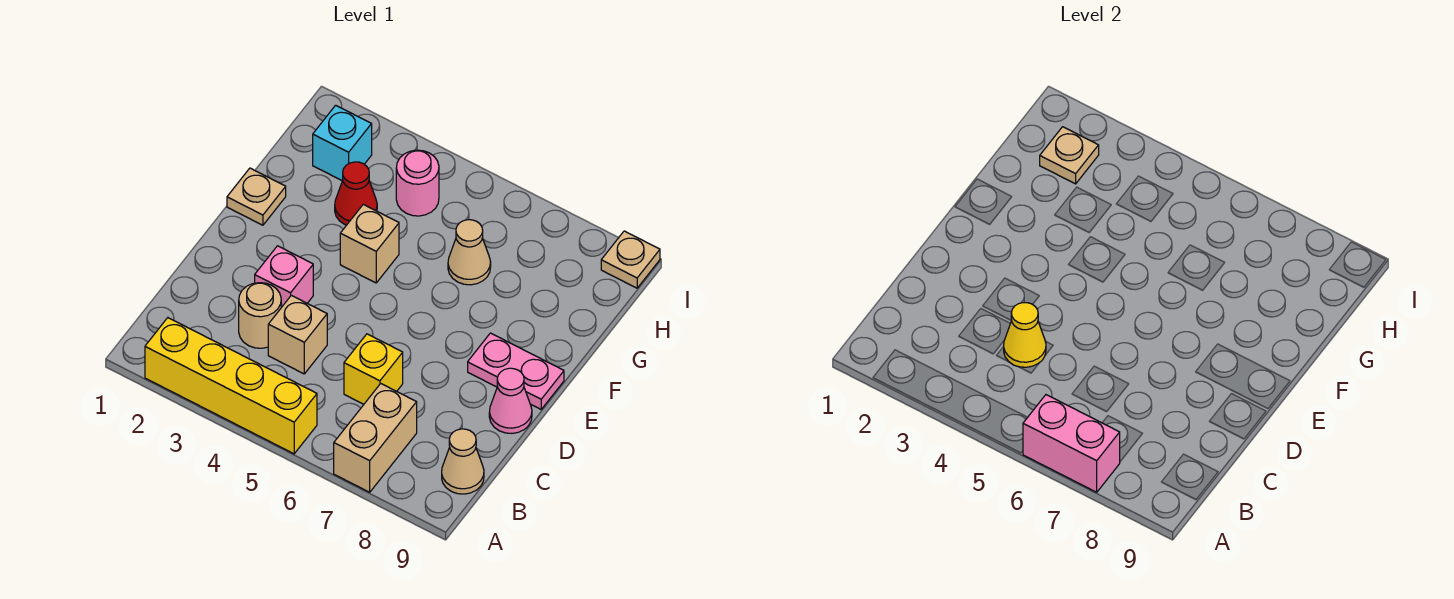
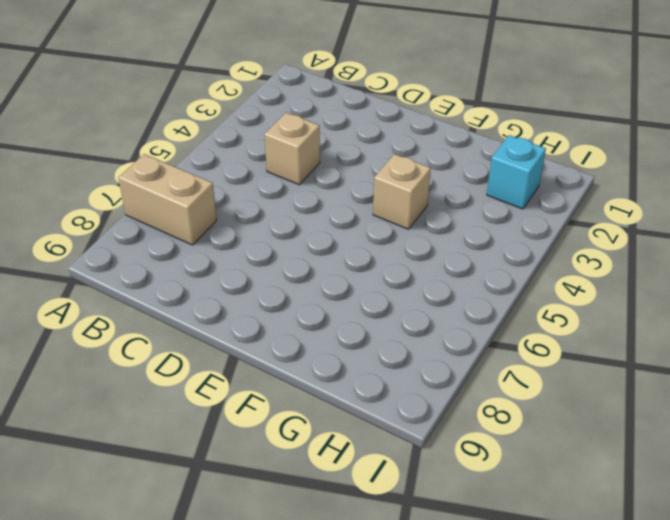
none -> yellow 1x4 brick [145,318,317,454]
none -> tan 1x1 cone [442,429,484,494]
none -> tan 1x1 round brick [239,283,281,348]

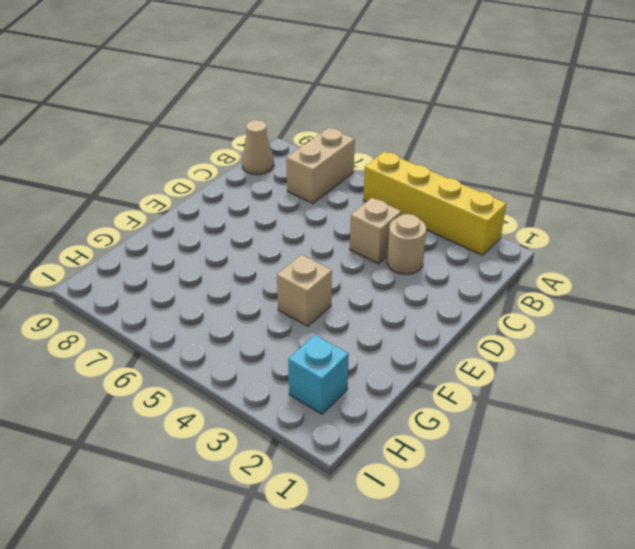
none -> yellow 1x1 brick [344,334,403,404]
none -> pink 1x1 brick [255,246,313,307]
none -> pink 1x1 cone [489,368,532,433]

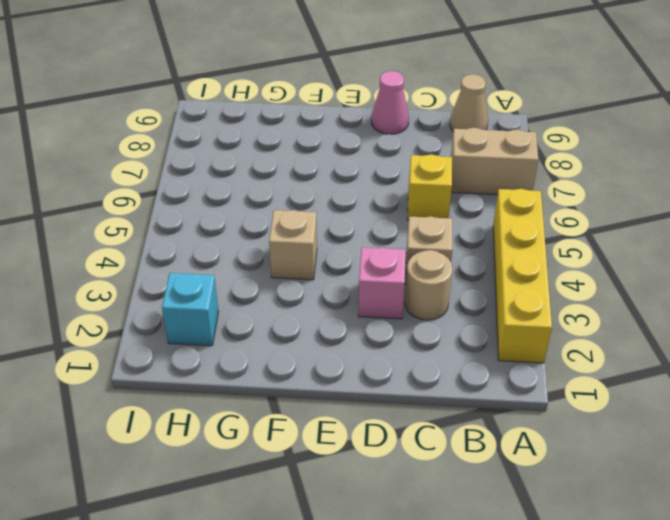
none -> pink 1x2 plate [468,333,564,409]
none -> tan 1x1 plate [227,168,286,225]
none -> red 1x1 cone [335,162,377,225]

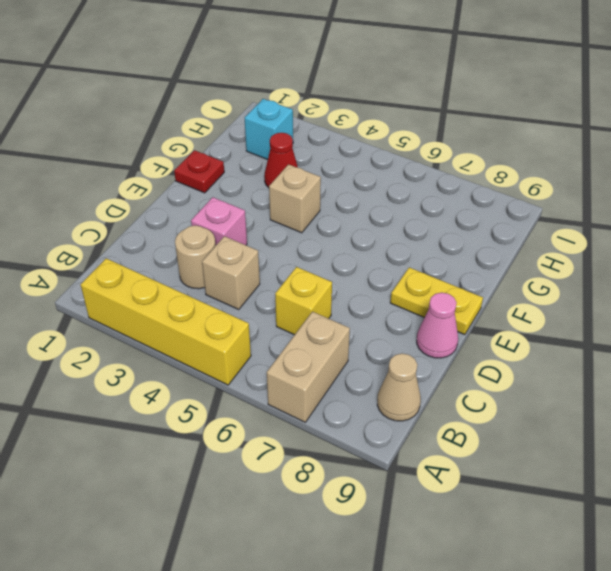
yellow 1x2 plate [390,267,483,335] -> pink 1x2 plate [468,333,564,409]
red 1x1 plate [174,150,224,193] -> tan 1x1 plate [227,168,286,225]
none -> tan 1x1 cone [448,220,491,285]
none -> pink 1x1 round brick [396,150,439,216]
none -> tan 1x1 plate [601,231,660,288]

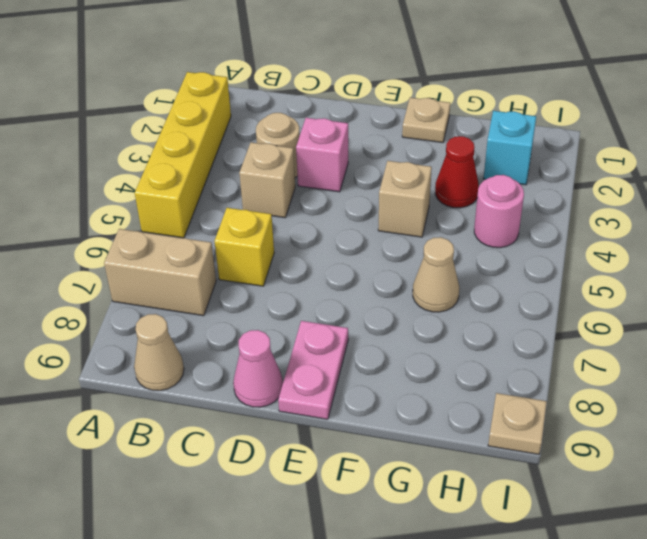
none -> pink 1x2 brick [1023,395,1120,492]
none -> yellow 1x1 cone [1004,303,1046,367]
none -> tan 1x1 plate [1040,127,1099,184]

